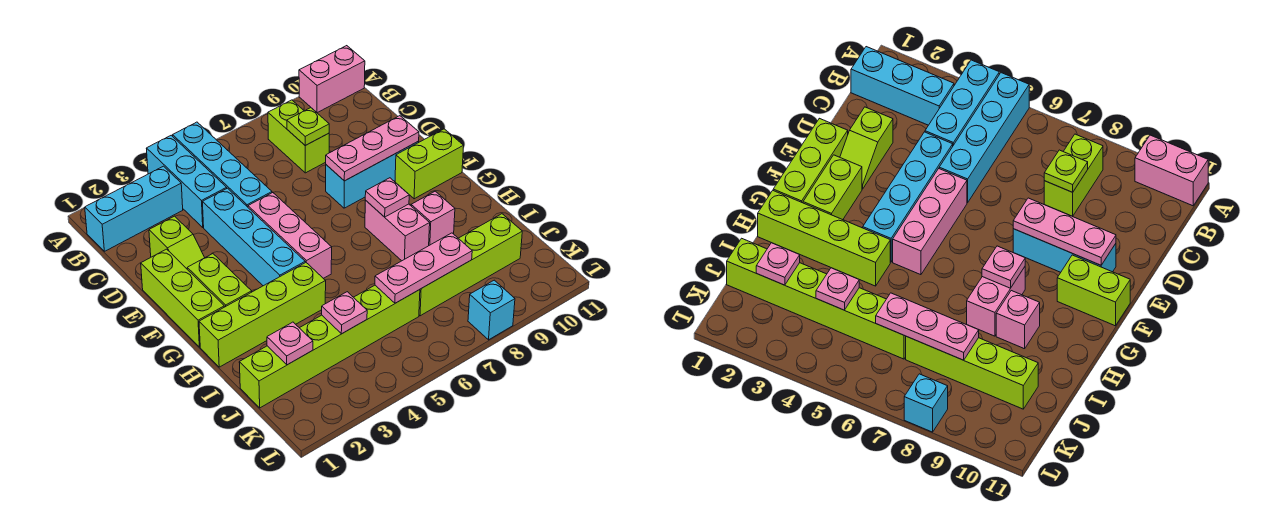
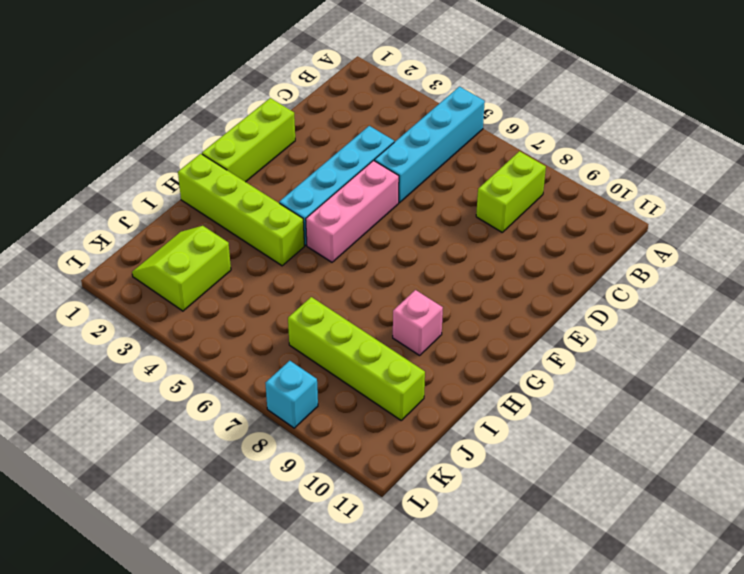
lime 2x2 slope [132,226,231,311] -> lime 1x6 brick [239,285,420,408]
none -> cyan 1x3 brick [146,135,227,227]
none -> pink 1x2 brick [299,46,365,113]
none -> cyan 1x3 brick [85,166,183,251]

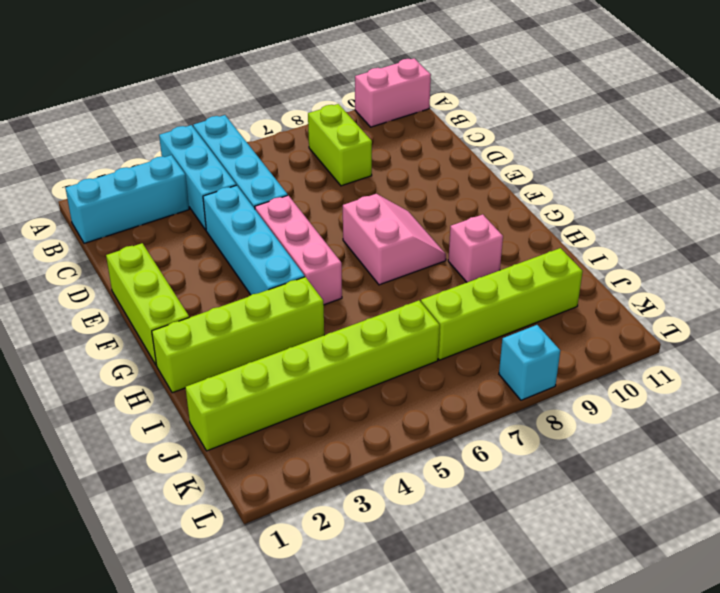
pink 2x2 slope [343,194,446,285] -> pink 1x2 brick [365,200,430,261]
none -> lime 1x2 slope [149,216,205,269]
none -> cyan 1x3 brick [326,141,419,208]
none -> lime 1x2 brick [187,254,252,307]

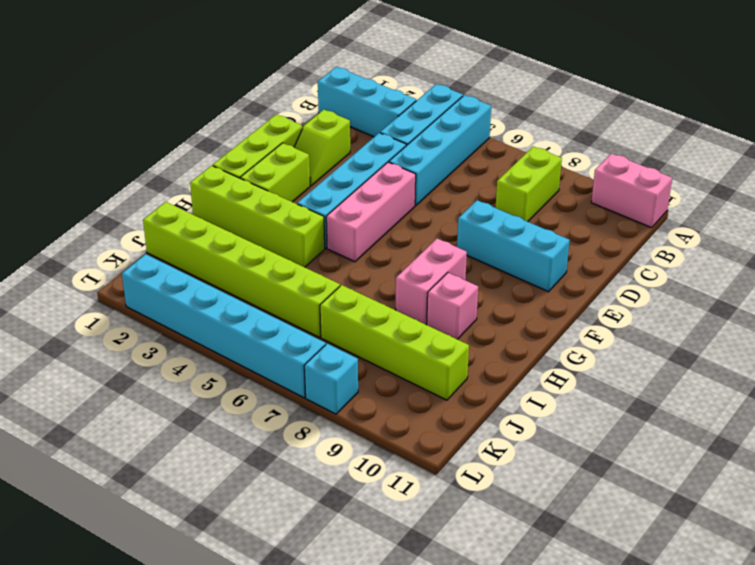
cyan 1x6 brick [122,254,326,398] -> none
none -> lime 1x2 brick [395,129,464,199]
none -> lime 1x1 plate [287,108,329,145]
none -> pink 1x3 plate [326,116,419,181]

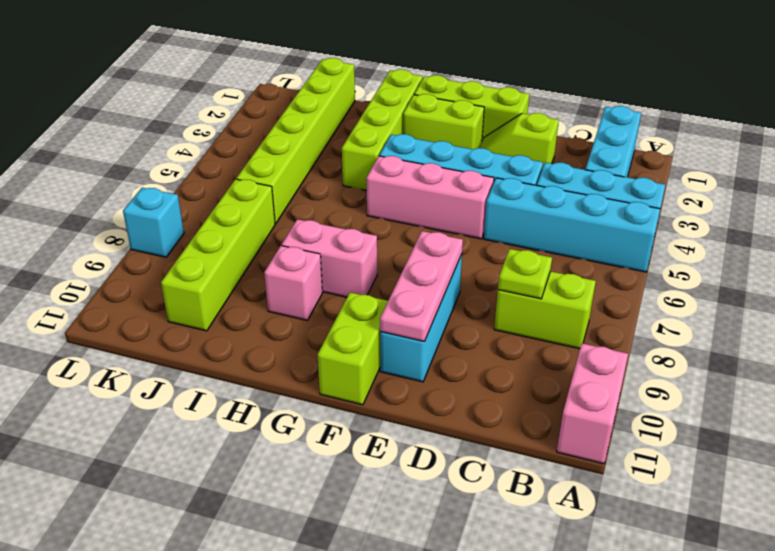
none -> pink 1x1 plate [365,178,409,217]
none -> pink 1x1 plate [267,322,313,365]
none -> pink 1x1 plate [322,292,367,334]

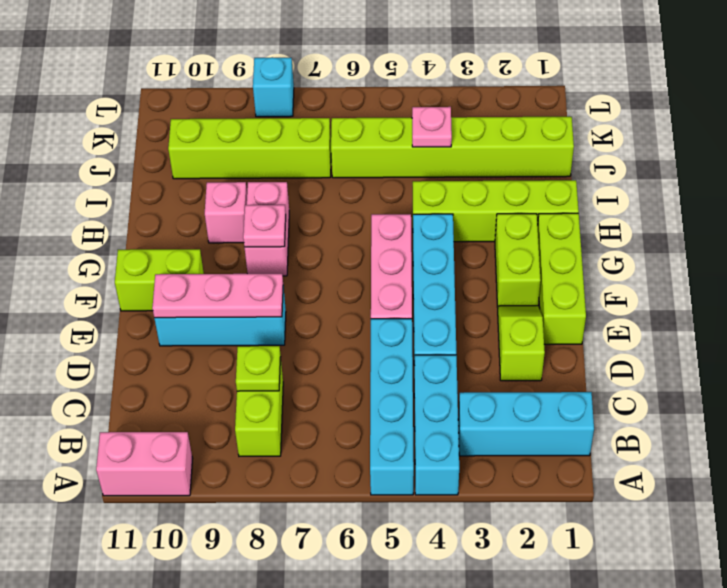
none -> pink 1x1 plate [267,322,313,365]
none -> pink 1x3 plate [375,233,472,303]

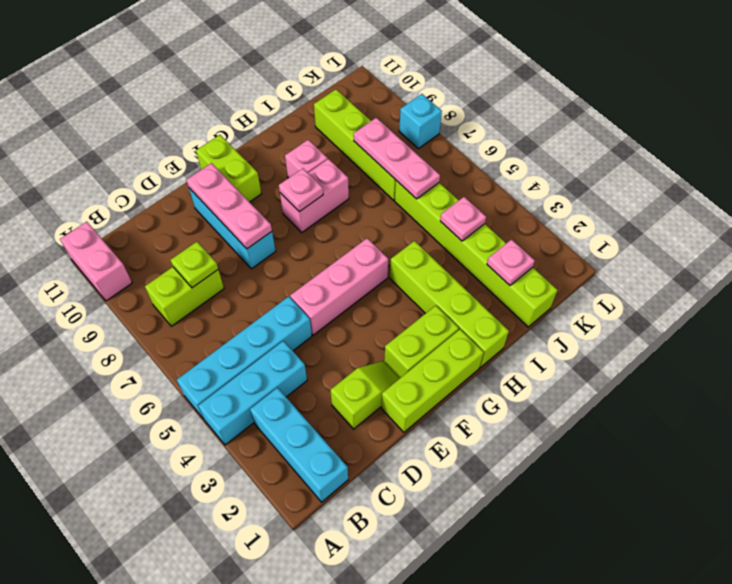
none -> cyan 1x4 brick [203,188,305,286]

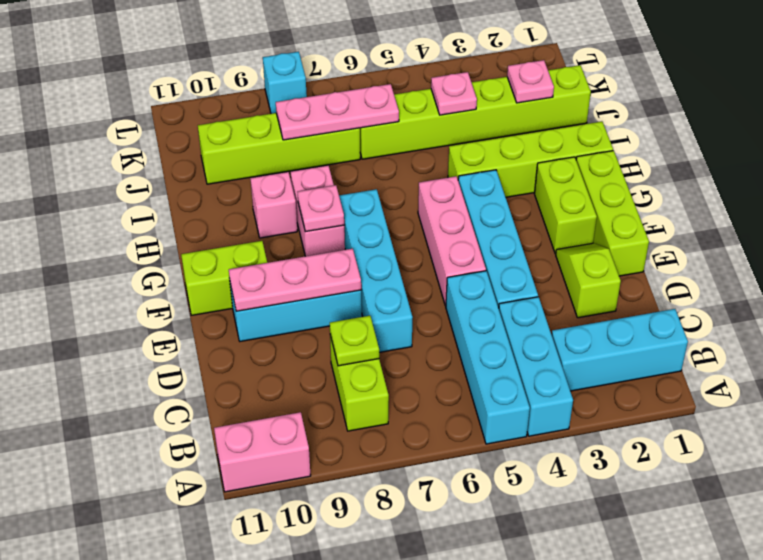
cyan 1x4 brick [339,189,413,352] -> none

